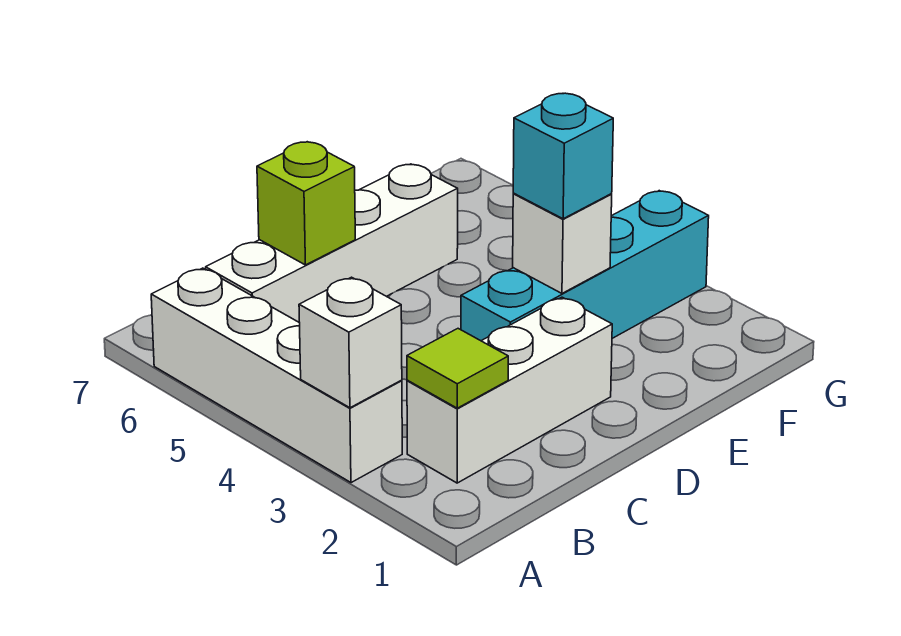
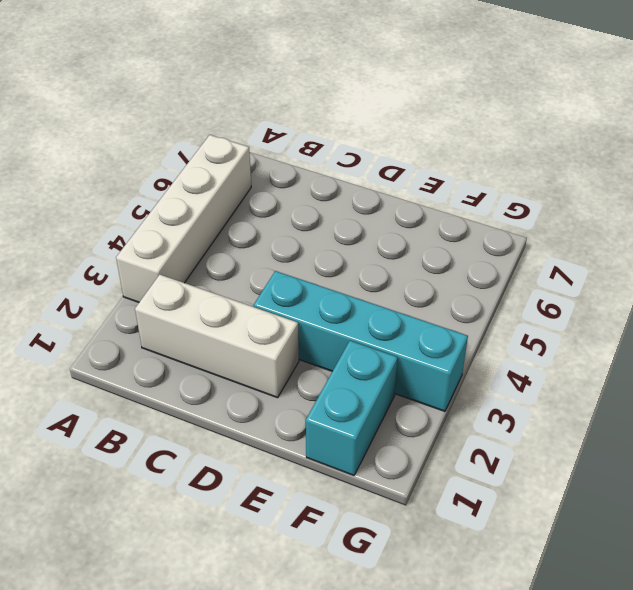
cyan 1x2 brick [306,341,398,475] -> none
none -> white 1x4 brick [206,164,458,322]
none -> white 1x1 brick [299,277,402,408]

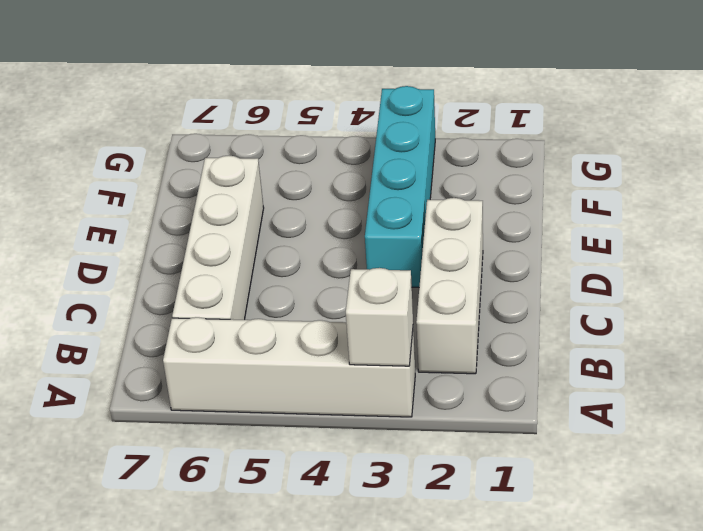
none -> lime 1x1 tile [407,329,508,408]
none -> lime 1x1 brick [257,142,355,265]

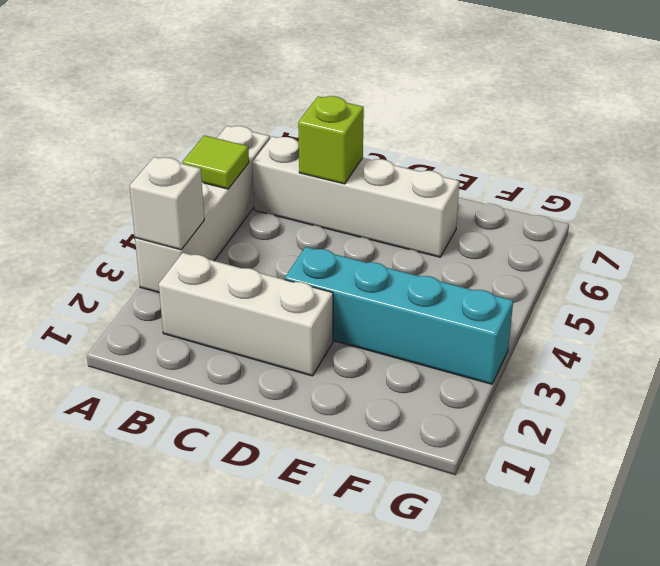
lime 1x1 tile [182,135,249,189] -> lime 1x1 tile moved to [407,329,508,408]
none -> white 1x1 brick [513,194,612,293]
none -> cyan 1x1 brick [513,93,613,219]

